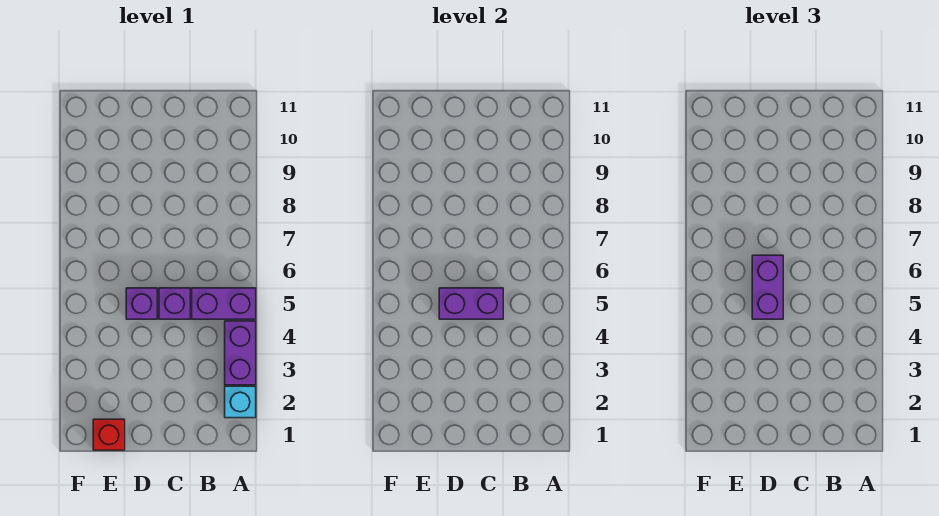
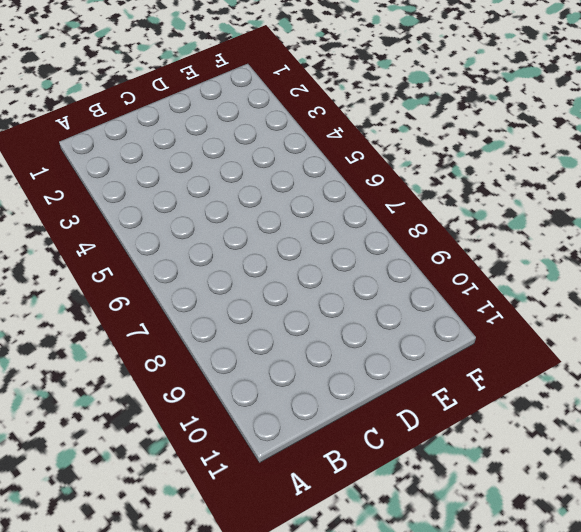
none -> cyan 1x1 brick [225,386,256,418]
none -> purple 1x2 brick [225,321,256,385]

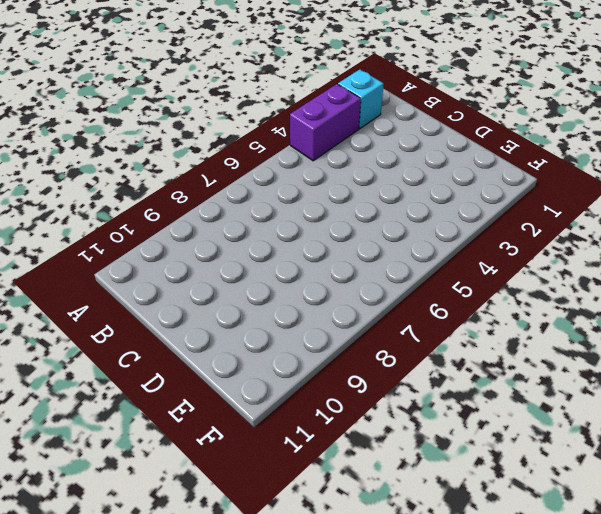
none -> purple 1x2 brick [192,288,256,319]
none -> purple 1x1 brick [159,288,190,319]

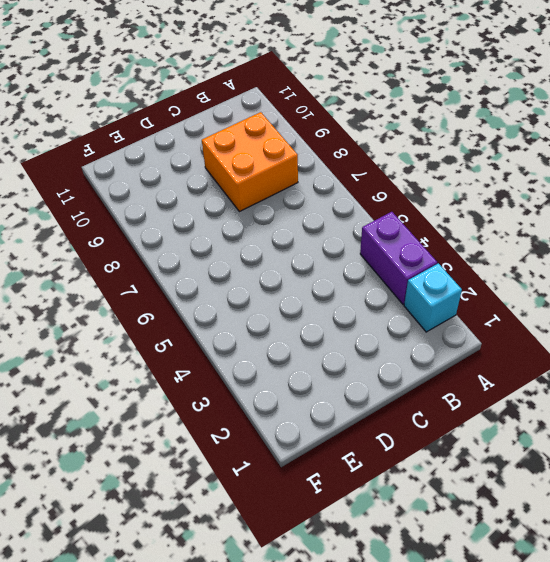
orange 2x2 brick [202,112,298,212] -> none
none -> purple 1x2 brick [192,288,256,319]
none -> purple 1x1 brick [159,288,190,319]

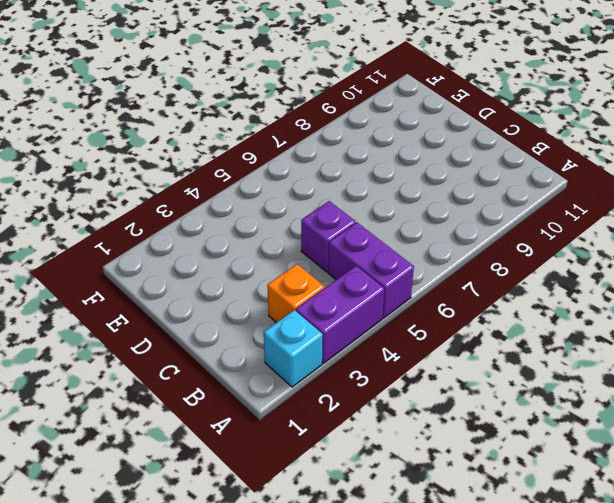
orange 1x1 brick [267,264,324,323] -> none
none -> purple 1x1 brick [126,288,157,319]
none -> red 1x1 brick [93,419,125,450]

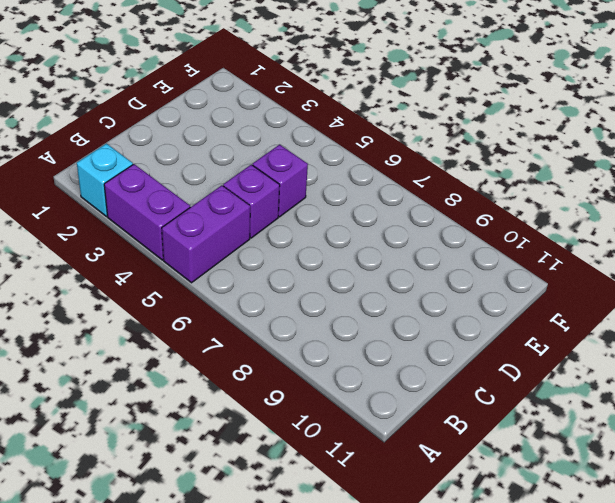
none -> red 1x1 brick [93,419,125,450]
none -> purple 1x2 brick [439,288,503,319]

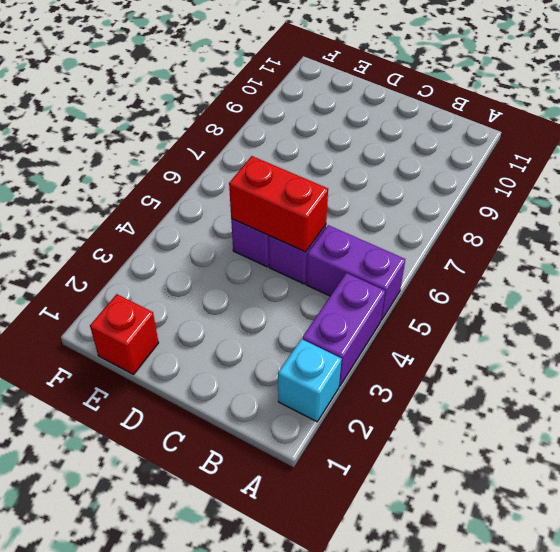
red 1x2 brick [229,156,328,252] -> purple 1x2 brick [439,288,503,319]
none -> purple 1x2 brick [752,255,783,319]

